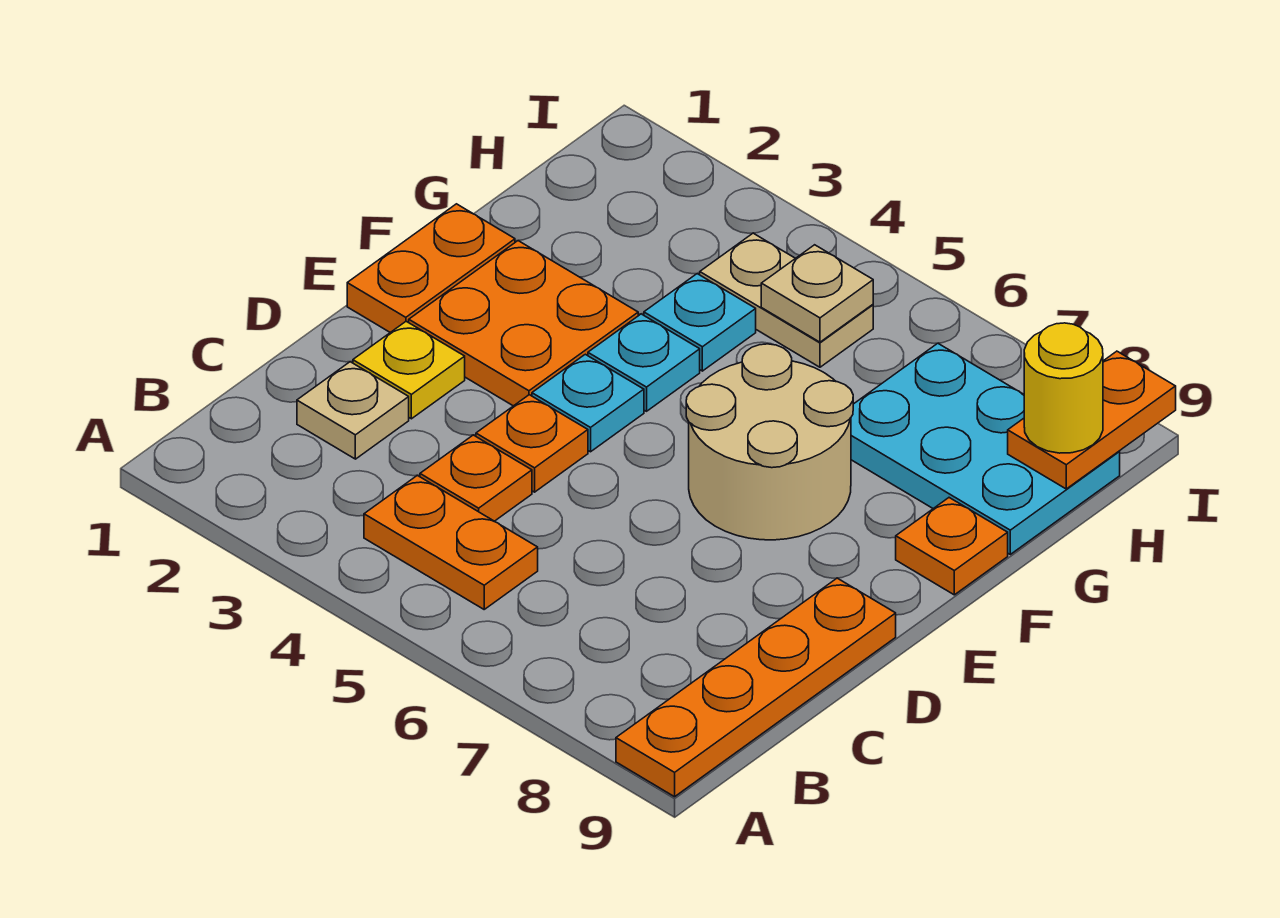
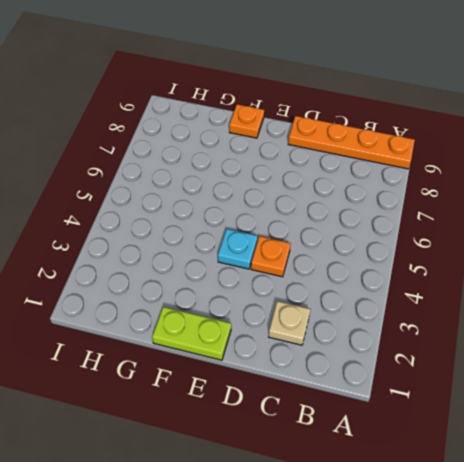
lime 1x2 plate [152,307,231,360] -> orange 1x2 plate [347,204,515,332]
none -> orange 1x2 plate [364,475,538,609]
none -> orange 1x1 plate [420,435,532,521]
none -> yellow 1x1 plate [353,321,465,419]

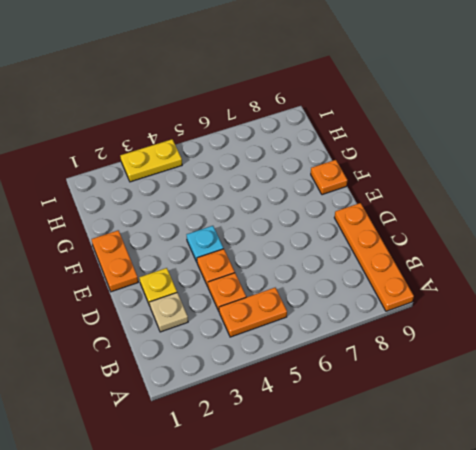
yellow 1x2 plate [120,139,182,182] -> none
none -> orange 2x2 plate [409,241,638,406]
none -> tan 2x2 round brick [686,344,853,540]
none -> cyan 1x1 plate [588,314,700,411]

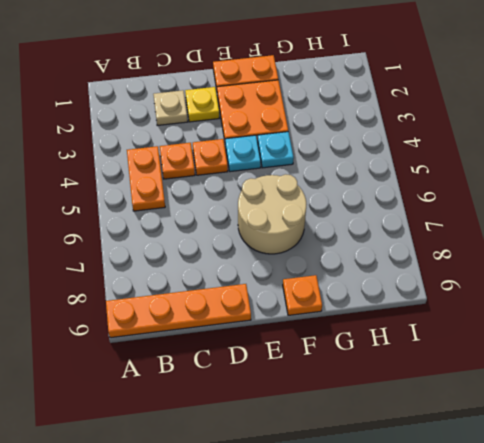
none -> cyan 1x1 plate [644,274,756,371]
none -> cyan 2x3 plate [851,343,1120,554]
none -> tan 1x2 plate [700,233,873,367]

